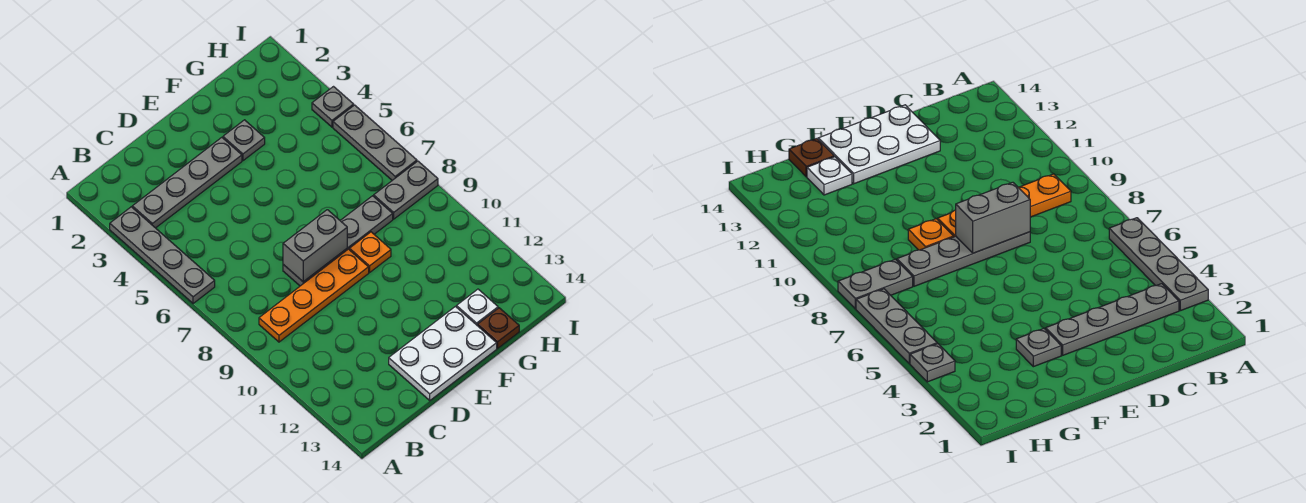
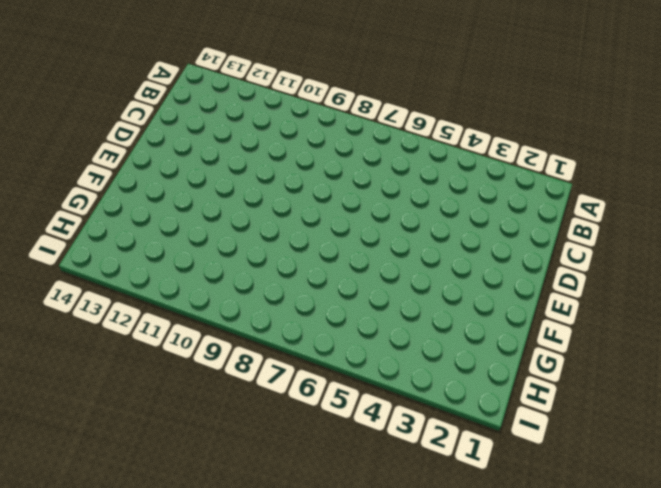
none -> grey 1x4 plate [110,207,215,303]
none -> grey 1x4 plate [132,137,242,228]
none -> orange 1x4 plate [259,249,369,342]

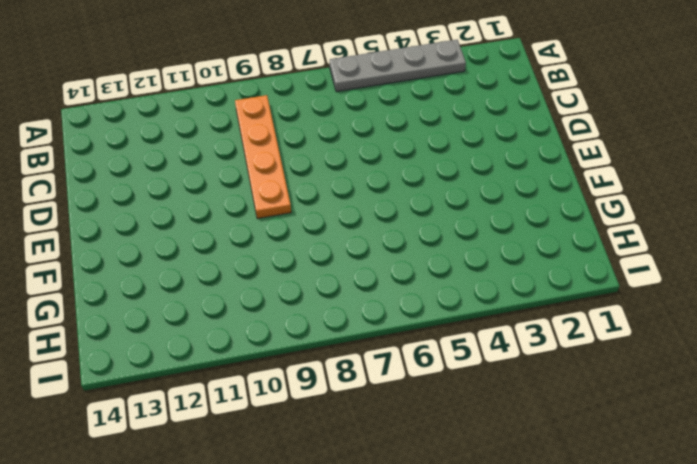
none -> grey 1x4 plate [132,137,242,228]
none -> grey 1x4 plate [283,196,393,286]
none -> white 2x3 plate [389,307,497,400]

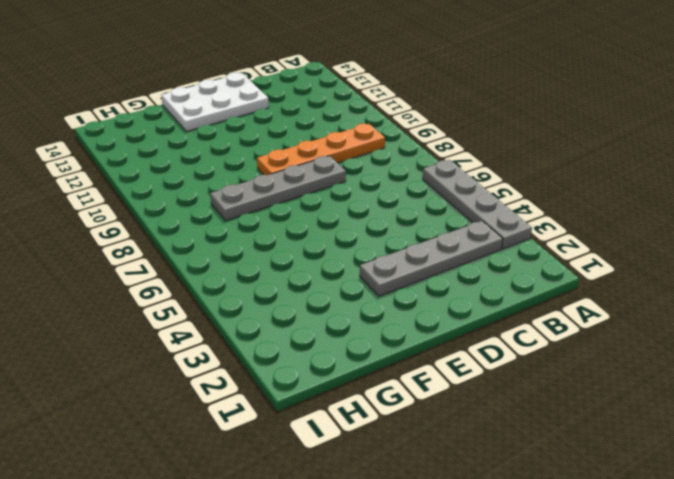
none -> grey 1x1 plate [223,120,265,161]
none -> orange 1x1 plate [350,232,391,272]
none -> white 1x1 plate [457,289,498,326]

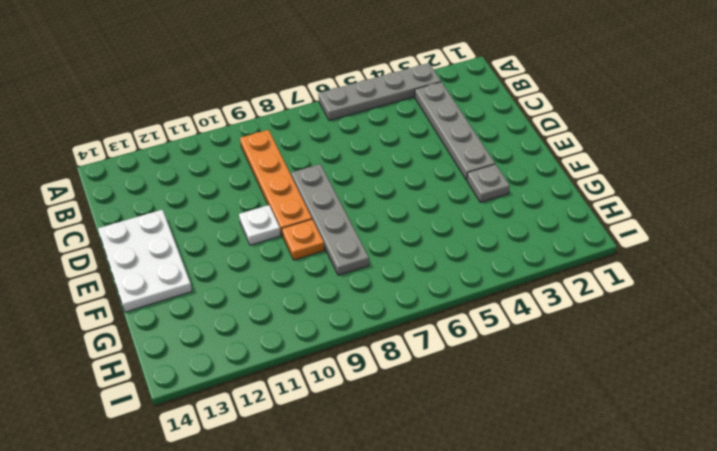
white 1x1 plate [239,205,281,245] -> white 1x1 plate moved to [457,289,498,326]
none -> brown 1x1 plate [478,308,519,348]
none -> grey 1x2 plate [374,161,438,219]
none -> grey 1x1 plate [312,87,354,127]

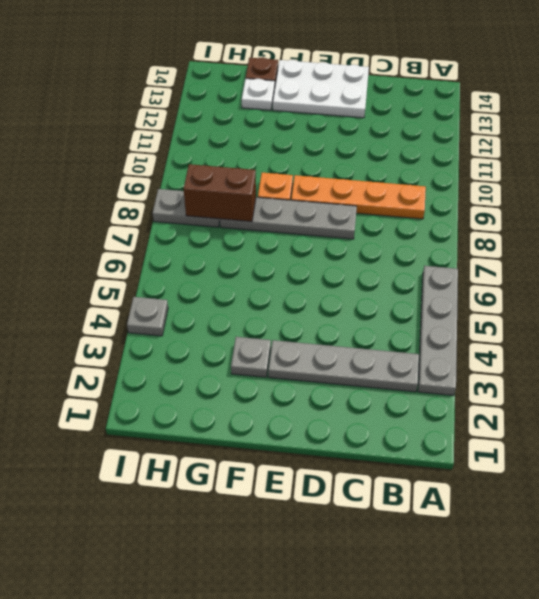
brown 1x2 brick [184,164,256,222] -> none
none -> grey 1x3 plate [333,105,417,180]
none -> grey 1x2 brick [283,210,347,282]

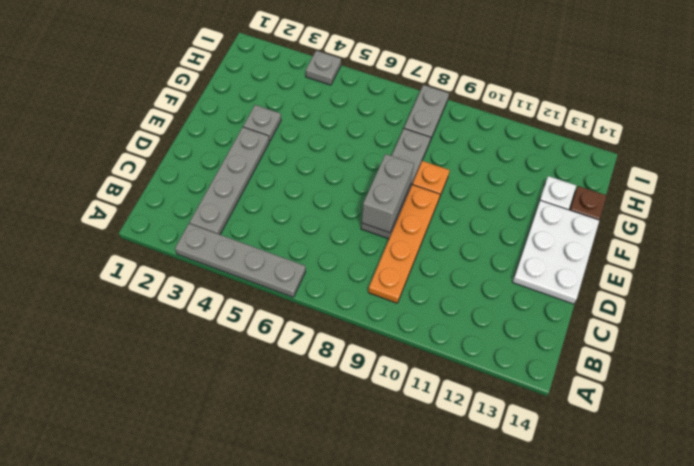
none -> grey 1x3 plate [333,105,417,180]

